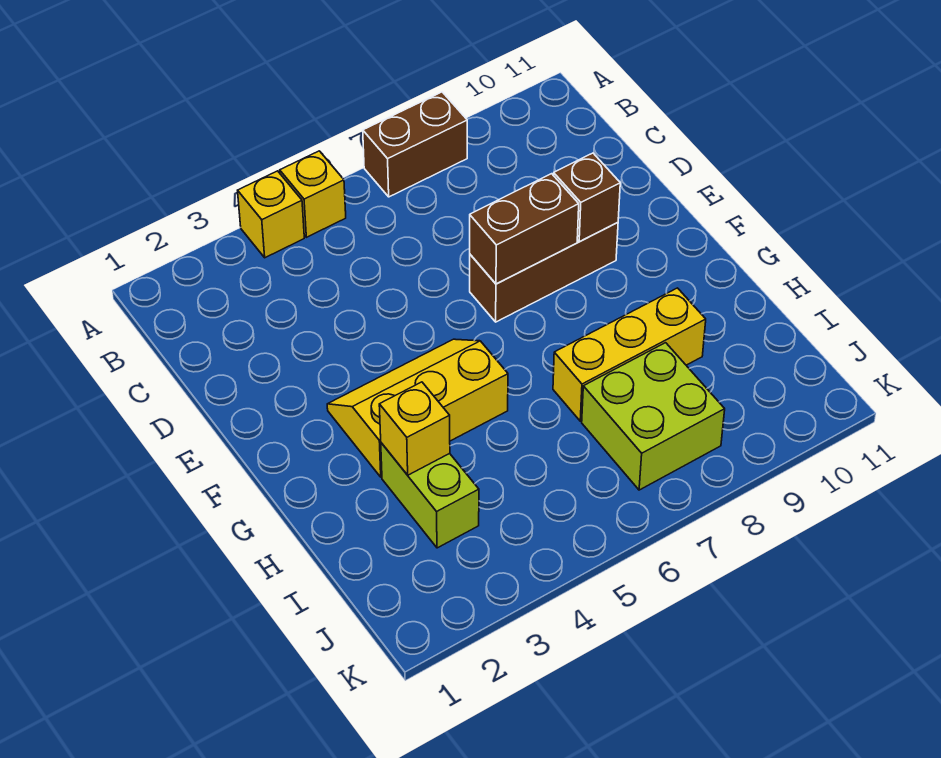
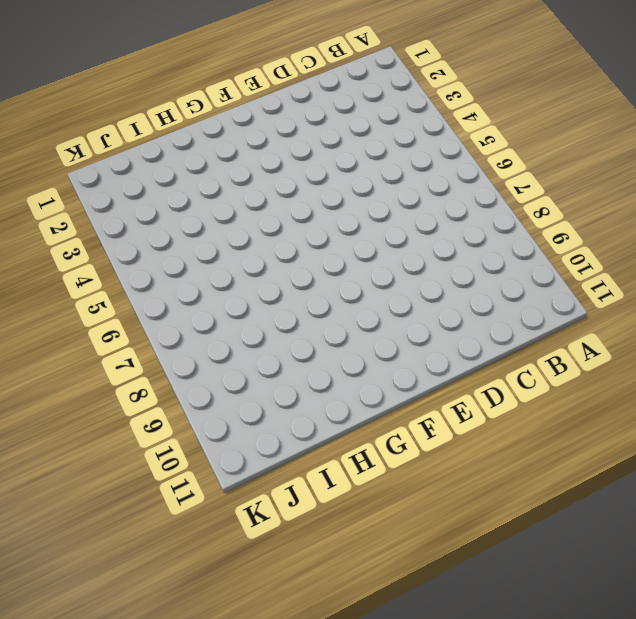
none -> yellow 1x1 brick [238,171,304,258]
none -> yellow 1x1 brick [280,151,346,237]

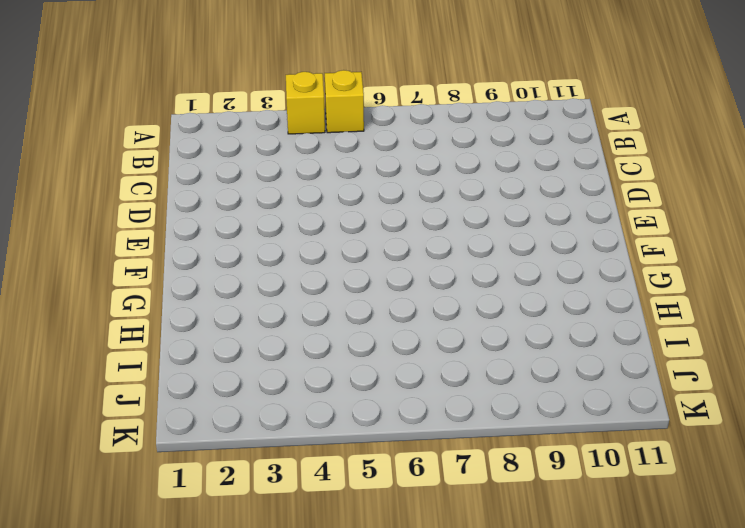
none -> brown 1x2 brick [363,92,467,197]
none -> brown 1x3 brick [470,223,618,322]

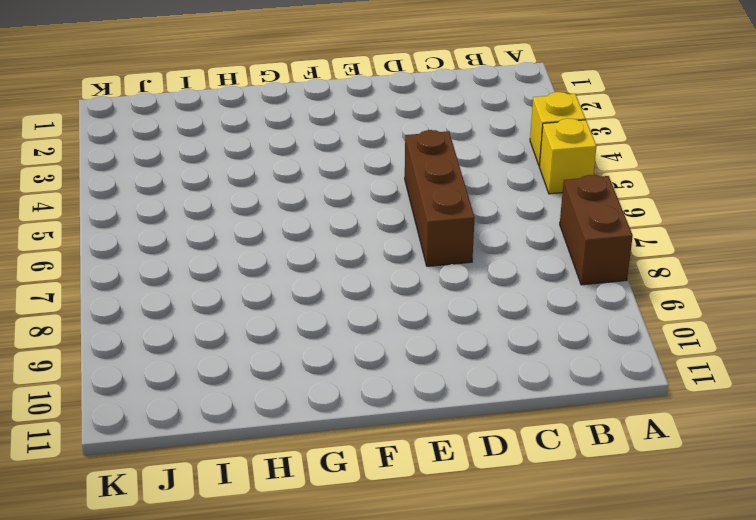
brown 1x3 brick [405,130,475,266] -> brown 1x3 brick moved to [470,223,618,322]
none -> yellow 2x3 slope [327,339,508,477]
none -> lime 1x2 brick [381,443,479,548]

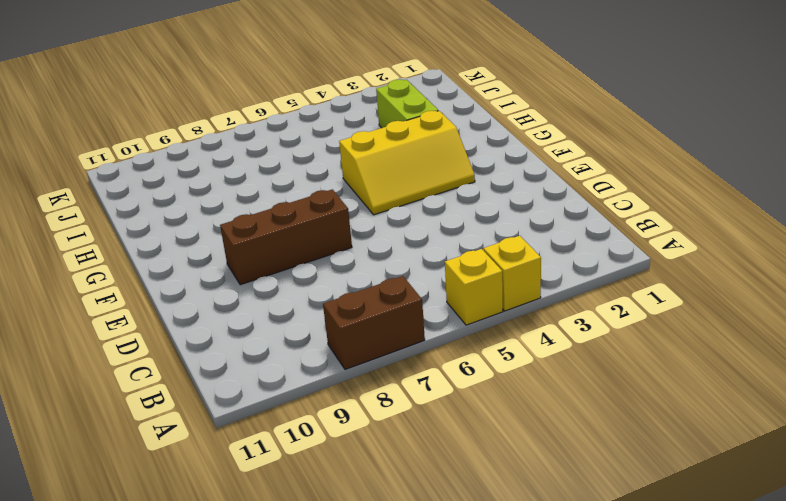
none -> yellow 1x3 brick [553,288,706,421]
none -> lime 2x2 brick [582,343,725,490]

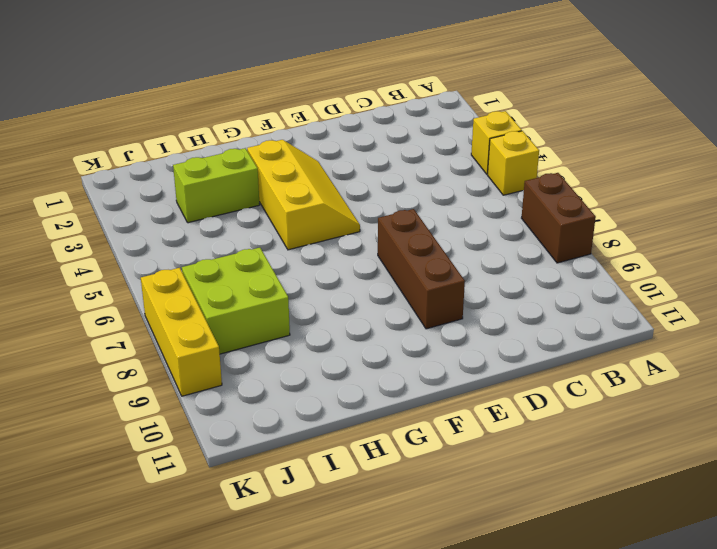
yellow 1x3 brick [141,268,222,396] -> yellow 1x3 brick moved to [553,288,706,421]
none -> brown 1x2 brick [470,174,579,284]
none -> brown 1x1 brick [554,153,620,242]

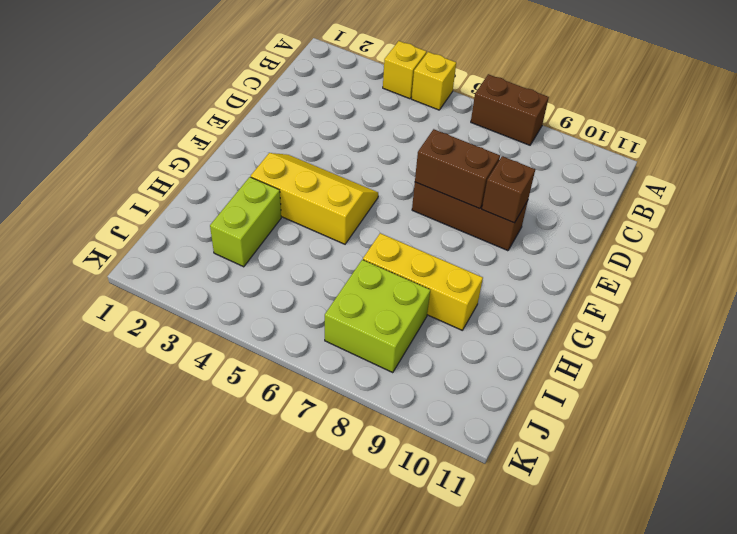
none -> yellow 1x1 brick [379,382,450,475]

